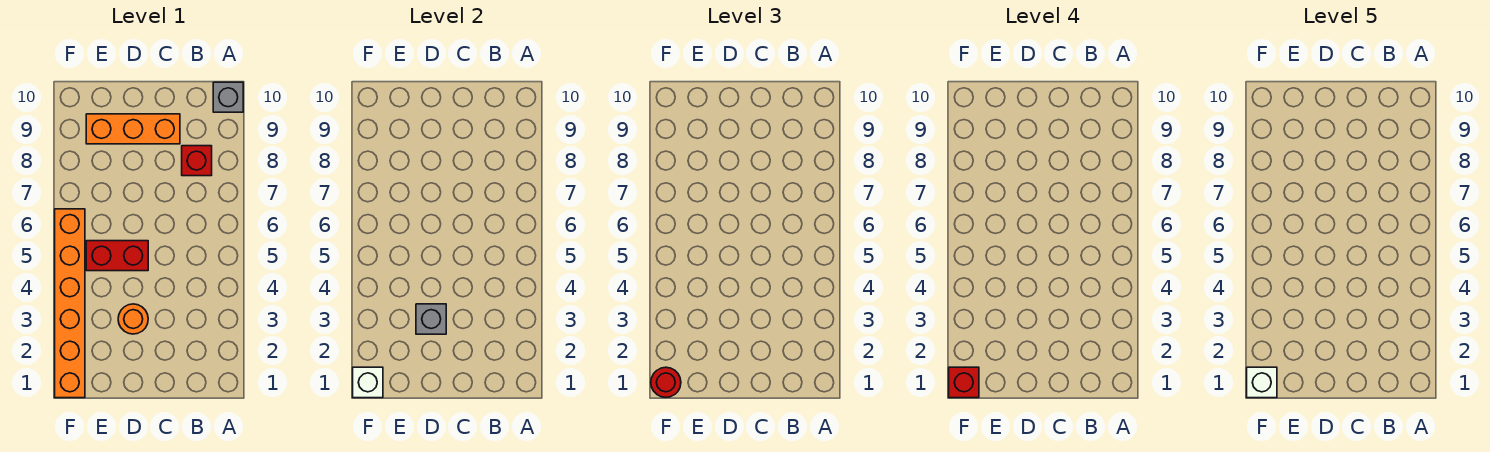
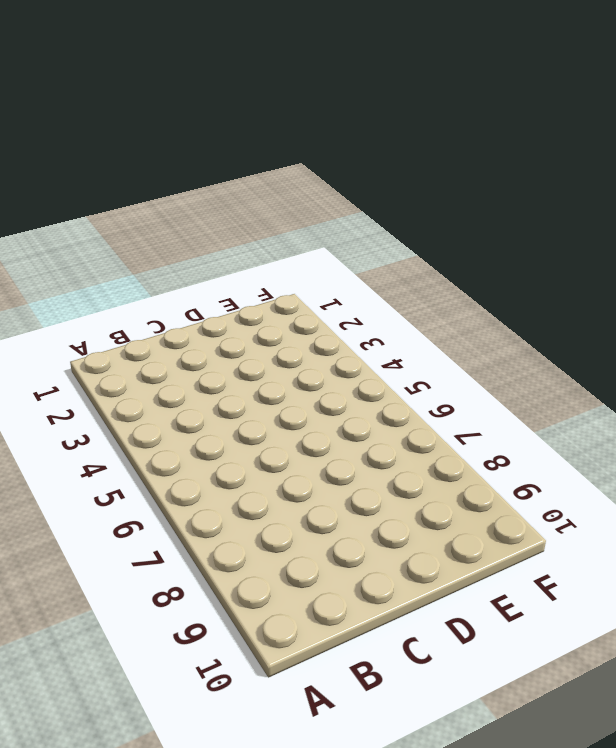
none -> grey 1x1 brick [213,82,243,112]
none -> red 1x1 brick [182,146,212,176]

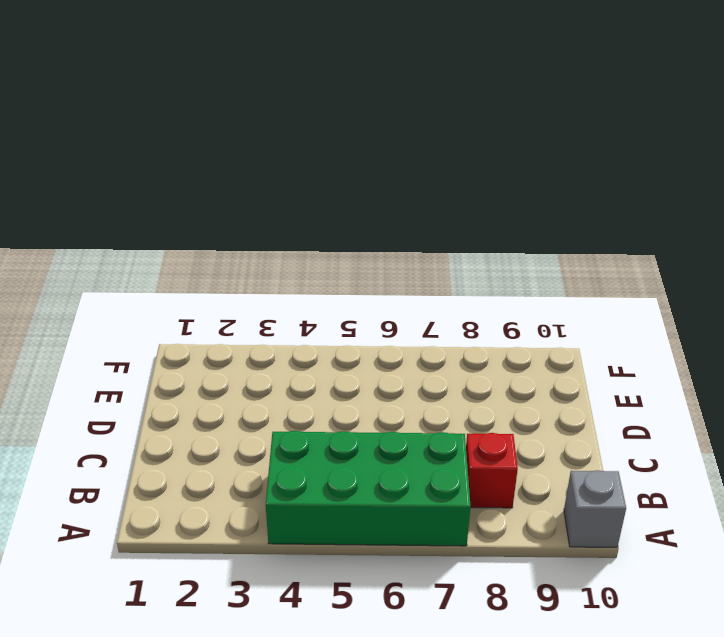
green 2x4 brick [266,431,471,546] -> none
none -> orange 1x3 brick [86,114,180,144]
none -> orange 1x1 round brick [118,304,148,334]

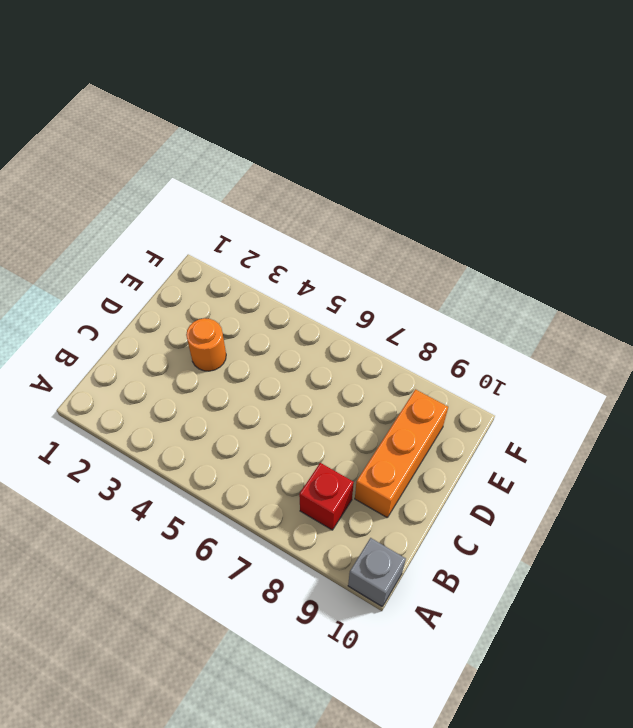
none -> red 1x2 brick [86,241,148,271]
none -> orange 1x6 brick [55,209,85,398]

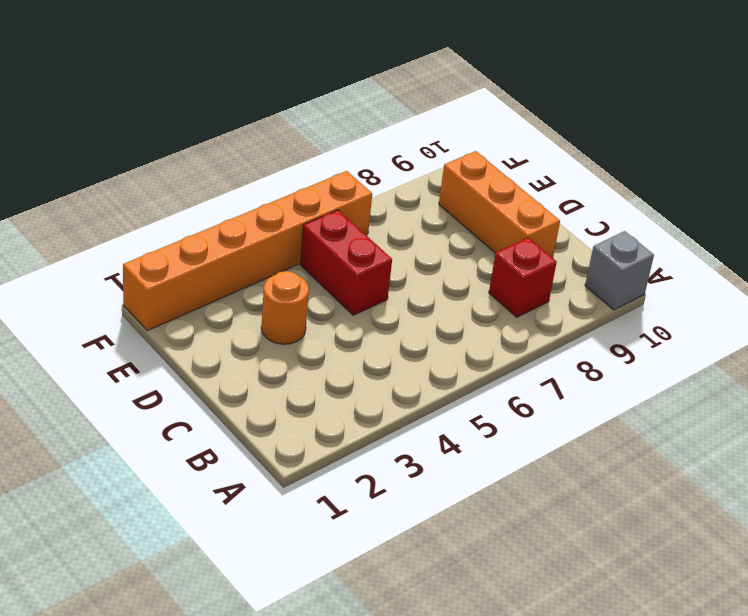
none -> grey 1x1 brick [416,304,446,334]
none -> white 1x1 brick [353,367,383,398]

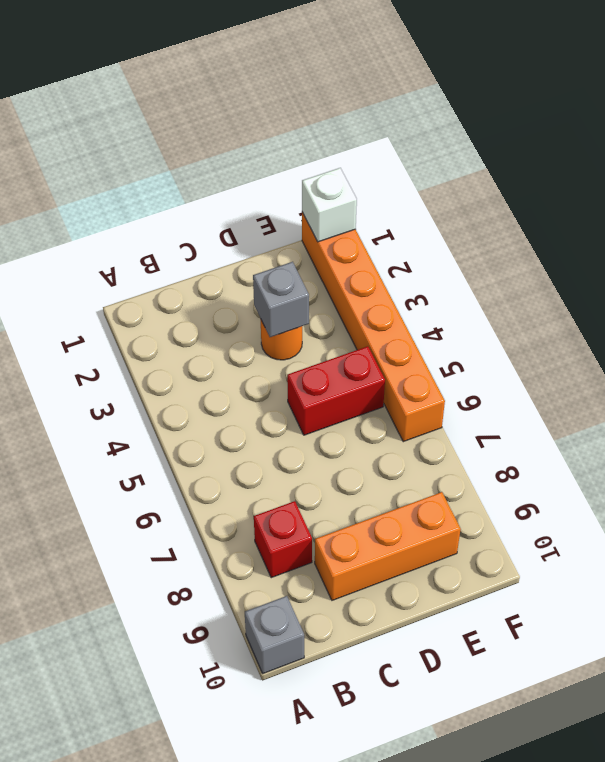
none -> red 1x1 round brick [651,367,681,397]
none -> red 1x1 brick [949,367,979,398]

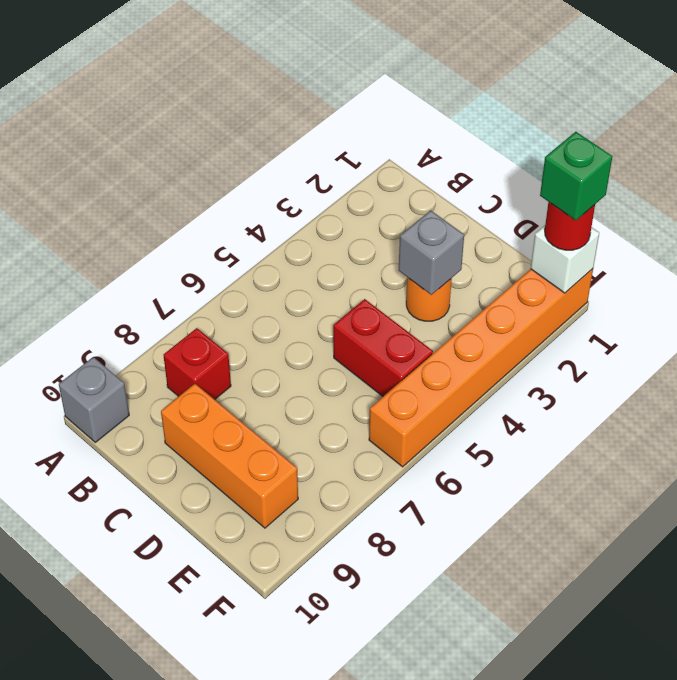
green 1x1 brick [540,132,612,220] -> red 1x1 brick [949,367,979,398]
none -> white 1x1 brick [1247,367,1277,398]

